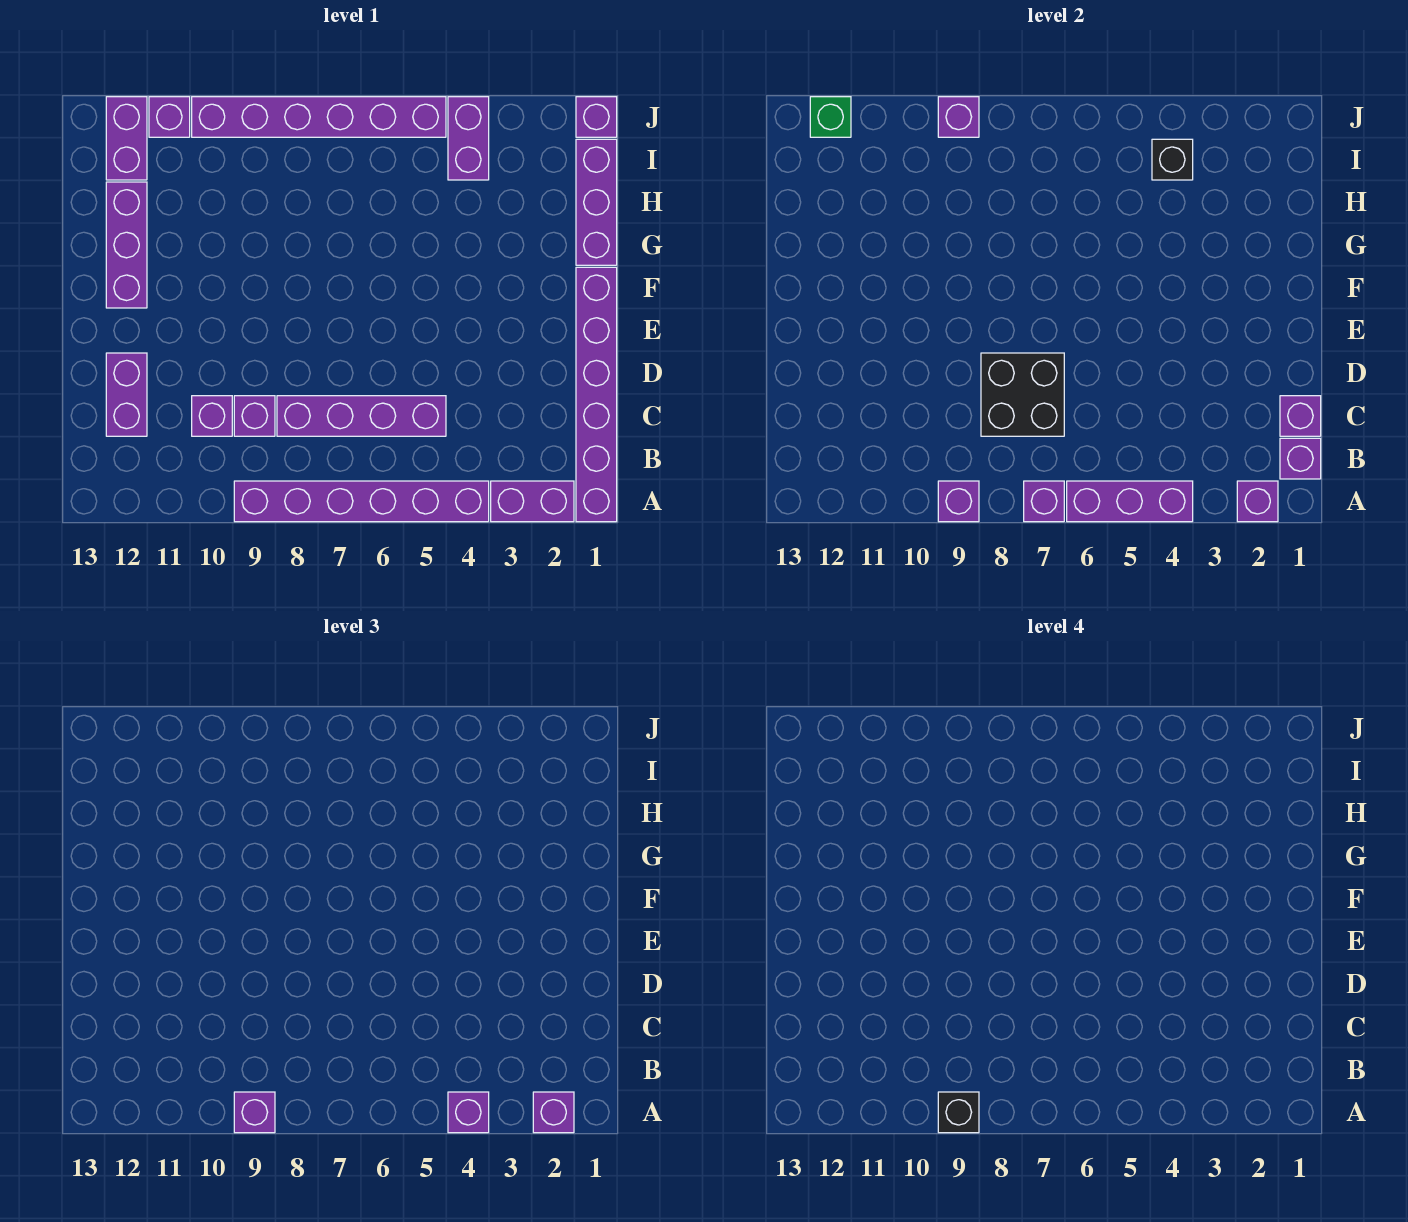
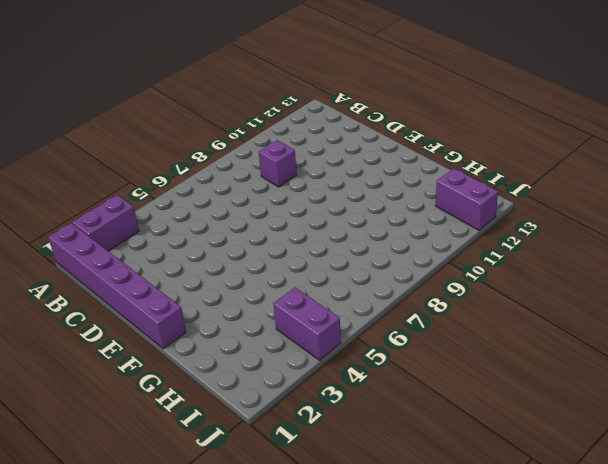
none -> purple 1x6 brick [234,481,489,522]
none -> purple 1x4 brick [277,396,446,436]
none -> purple 1x1 brick [192,396,232,436]

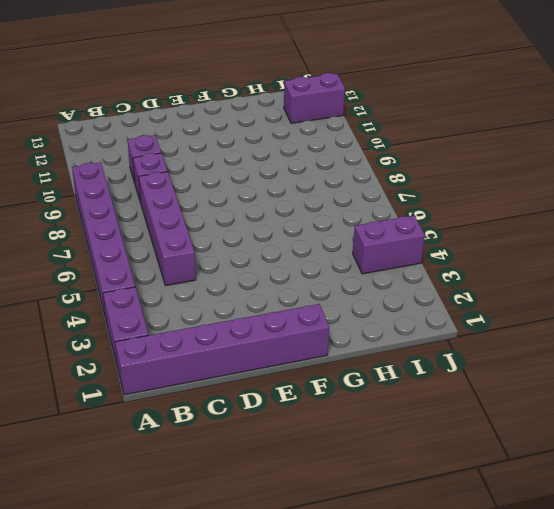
none -> purple 1x2 brick [106,353,147,436]
none -> purple 1x3 brick [106,182,147,308]
none -> purple 1x3 brick [576,139,617,265]

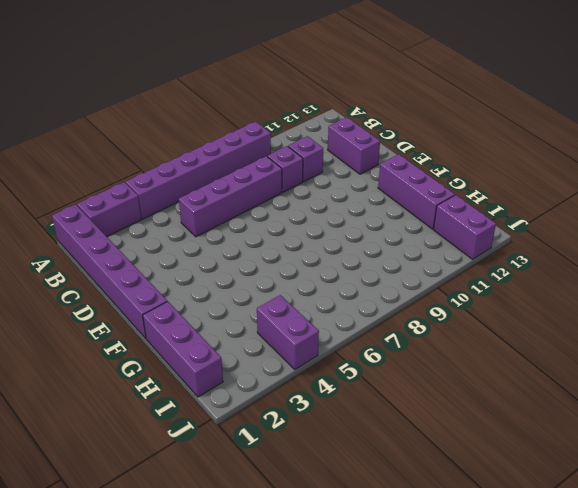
none -> purple 1x1 brick [576,97,617,137]
none -> purple 1x6 brick [192,97,446,137]
none -> purple 1x1 brick [149,97,190,137]

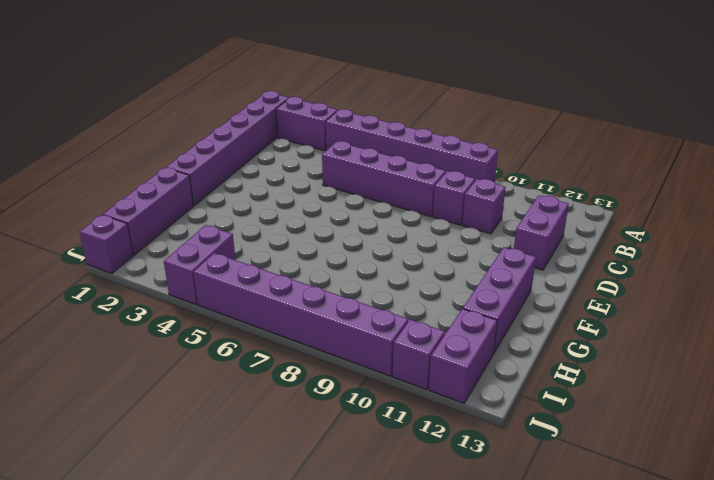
none -> purple 1x1 brick [1237,481,1278,522]
none -> purple 1x3 brick [1067,481,1193,522]
none -> purple 1x1 brick [1024,481,1064,522]

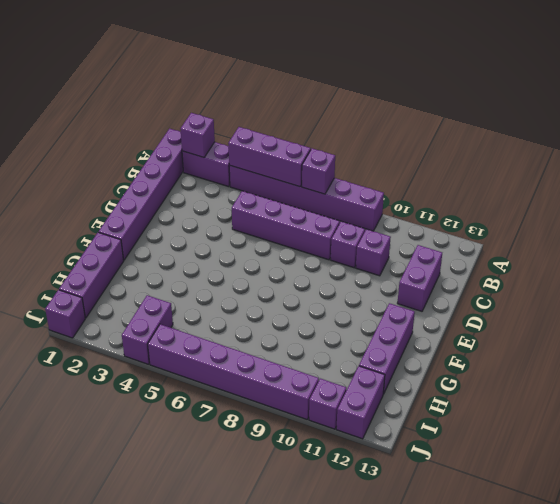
none -> purple 1x1 brick [938,481,979,522]
none -> purple 1x1 brick [1280,438,1321,479]
none -> purple 1x1 brick [1280,396,1321,436]

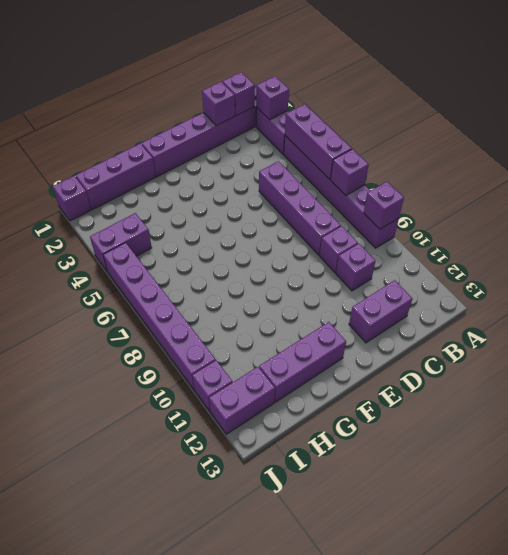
none -> black 2x2 brick [981,353,1064,436]
none -> black 1x1 brick [1152,139,1193,180]
none -> purple 1x1 brick [938,97,979,137]

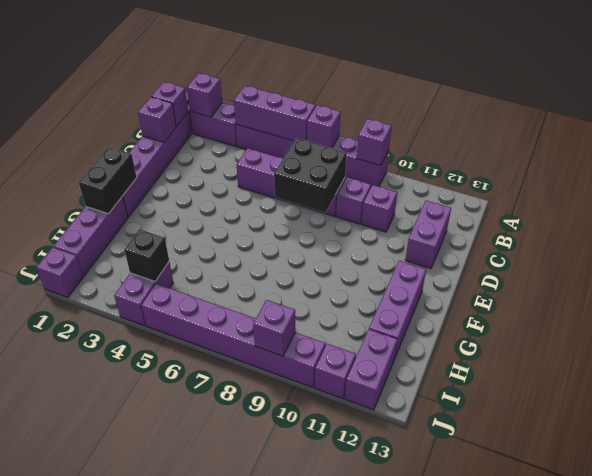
black 1x2 brick [79,147,137,214] -> none
none -> green 1x1 brick [810,97,851,137]
none -> purple 1x1 brick [533,1092,574,1133]
none -> purple 1x1 brick [448,1092,489,1133]

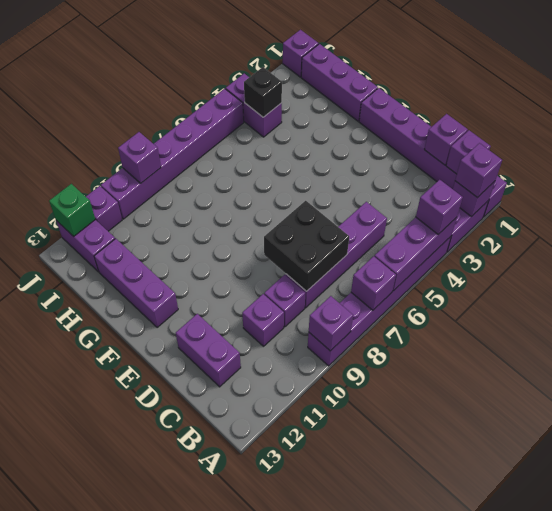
none -> purple 1x1 brick [234,1092,275,1133]
none -> black 1x1 brick [938,1092,979,1133]

